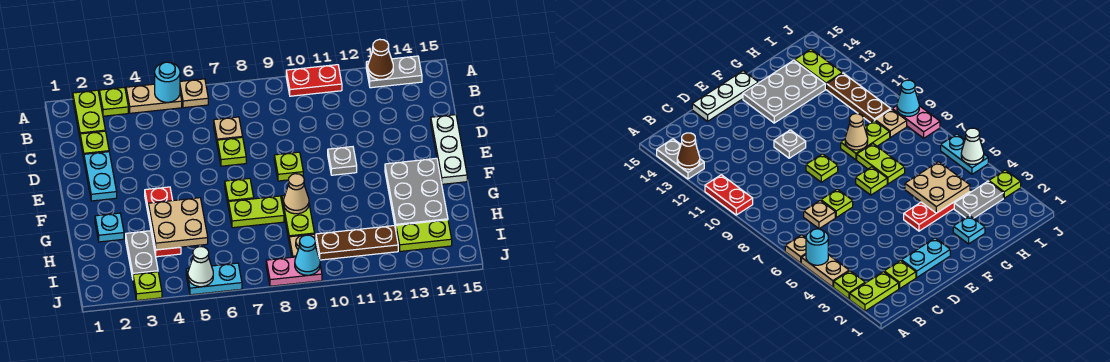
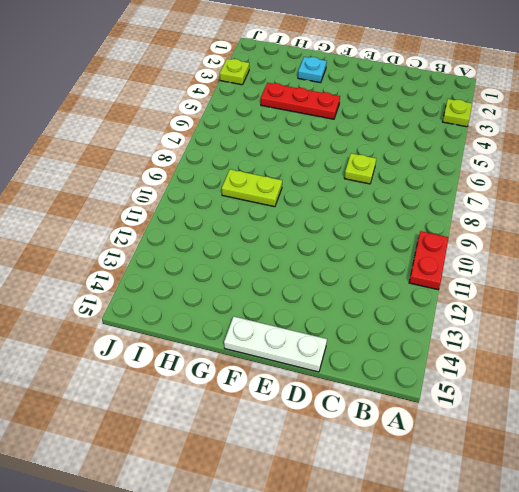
none -> lime 1x2 plate [73,90,105,137]
none -> tan 1x2 plate [126,84,182,113]
none -> tan 1x1 plate [180,79,208,108]
none -> grey 1x2 plate [366,56,422,88]

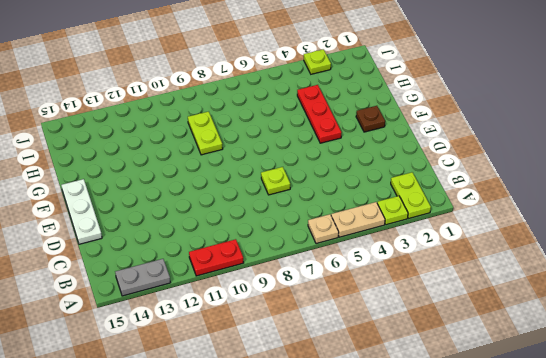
brown 1x1 plate [356,106,385,132] -> none
none -> lime 1x1 plate [80,131,109,158]
none -> tan 1x1 plate [214,117,243,142]
none -> cyan 1x2 plate [84,152,117,201]
none -> lime 1x1 plate [274,152,303,181]

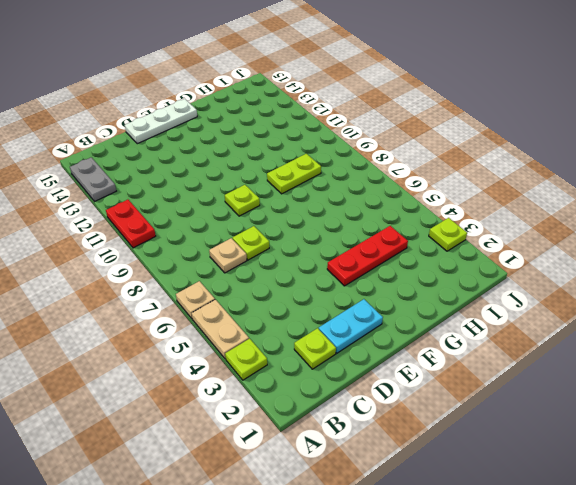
none -> lime 1x2 plate [73,90,105,137]
none -> grey 1x1 plate [328,147,357,175]
none -> lime 1x1 plate [225,178,254,207]
none -> grey 2x3 plate [385,158,448,229]

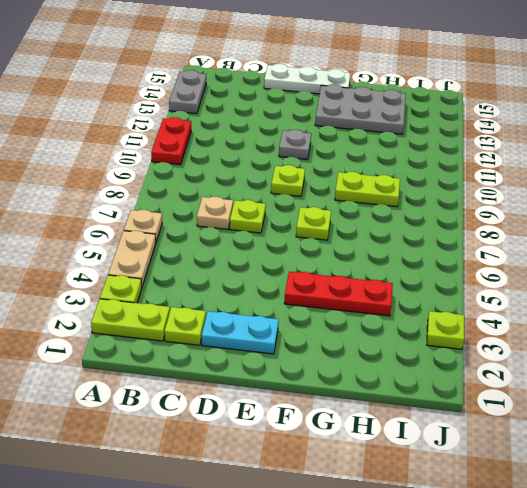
none -> cyan 1x1 plate [95,213,124,242]
none -> lime 1x2 plate [229,196,284,228]
none -> grey 1x2 plate [126,231,158,278]
none -> tan 1x1 plate [289,234,318,257]

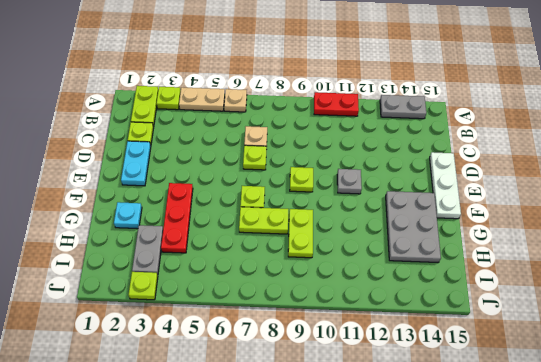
none -> tan 1x1 plate [289,234,318,257]
none -> brown 1x3 plate [316,226,398,260]
none -> lime 1x2 plate [396,220,452,251]
none -> cyan 1x2 plate [186,263,242,295]

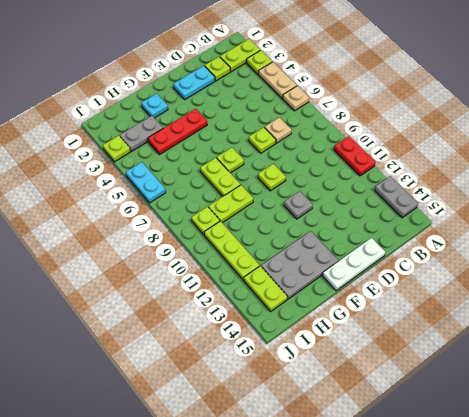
lime 1x1 plate [192,207,220,235] -> tan 1x1 plate [289,234,318,257]
lime 1x3 plate [204,221,260,280] -> brown 1x3 plate [316,226,398,260]
none -> pink 1x2 plate [266,257,322,286]
none -> cyan 1x1 round brick [155,62,180,102]
none -> brown 1x1 cone [368,39,393,79]
none -> tan 2x2 plate [148,198,208,250]

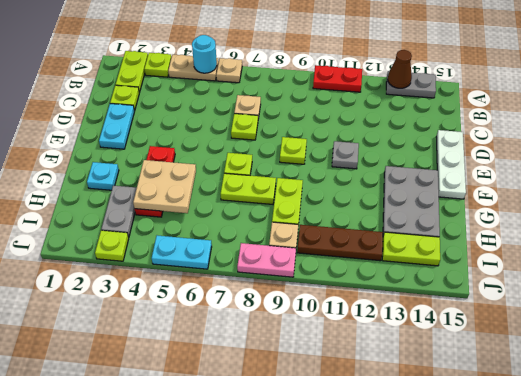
none -> tan 1x1 cone [284,174,309,214]
none -> white 1x1 cone [188,247,213,287]
none -> cyan 1x1 cone [295,235,320,275]

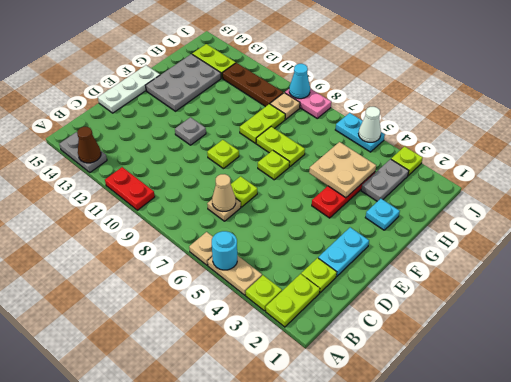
tan 1x1 cone [212,174,236,211] -> tan 1x1 cone moved to [284,174,309,214]

